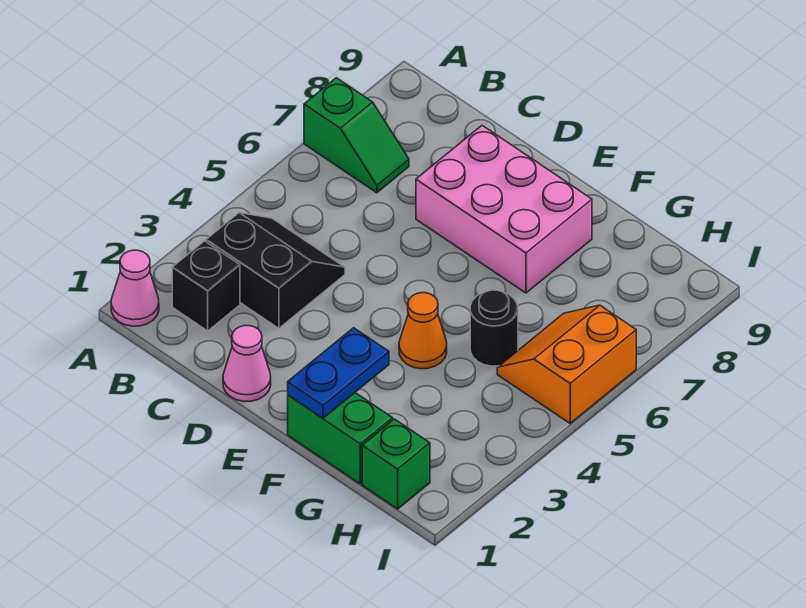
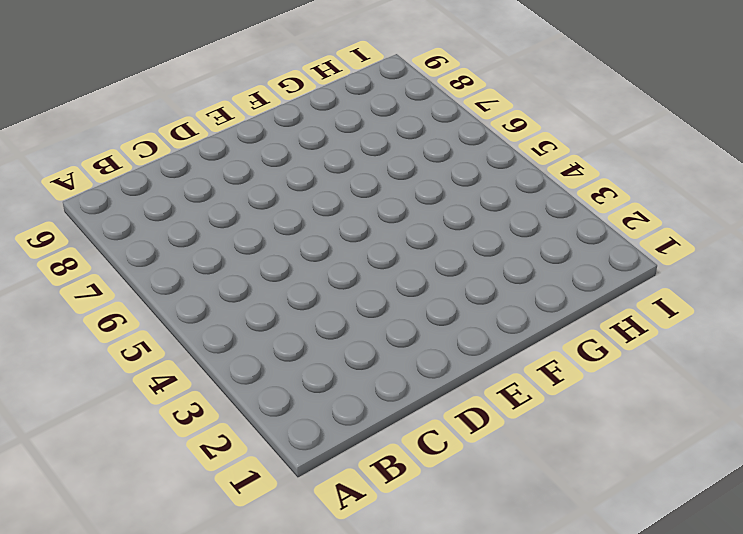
none -> pink 1x1 cone [111,250,159,326]
none -> green 1x2 slope [304,78,409,193]
none -> black 1x1 brick [172,241,240,331]

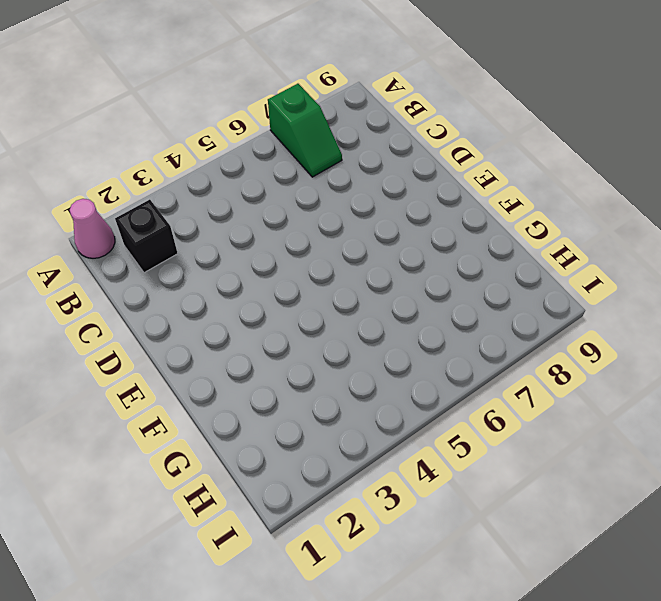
none -> black 2x2 slope [206,213,345,328]
none -> pink 1x1 cone [223,325,271,402]
none -> pink 2x3 brick [416,126,592,293]

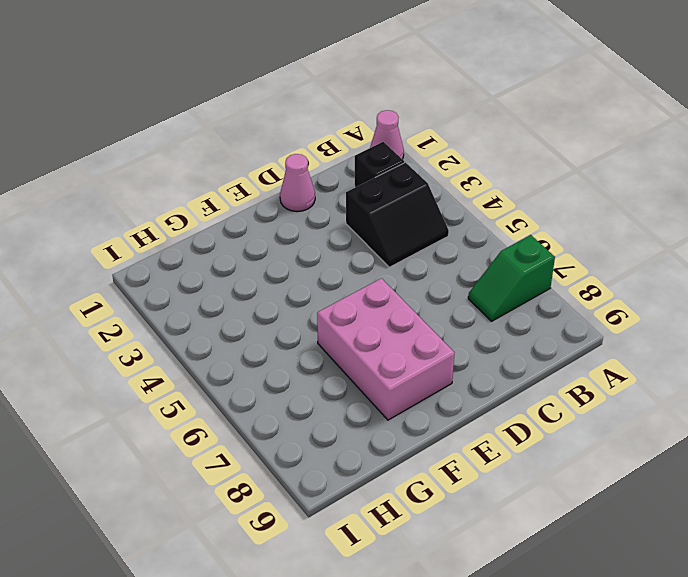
pink 2x3 brick [317,278,454,420] -> pink 2x3 brick turned to [416,126,592,293]
none -> green 1x2 brick [288,393,393,484]
none -> orange 1x1 cone [399,293,447,369]
none -> black 1x1 round brick [470,290,518,366]

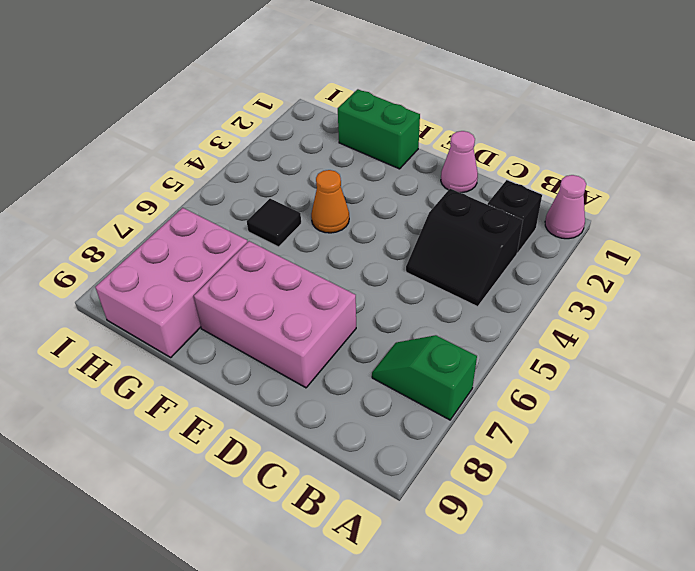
black 1x1 tile [247,199,301,247] -> black 1x1 round brick [470,290,518,366]
pink 2x3 brick [95,208,247,357] -> none
none -> green 1x1 brick [362,419,430,509]
none -> orange 2x2 slope [497,305,636,423]
none -> blue 1x2 plate [288,328,389,418]

